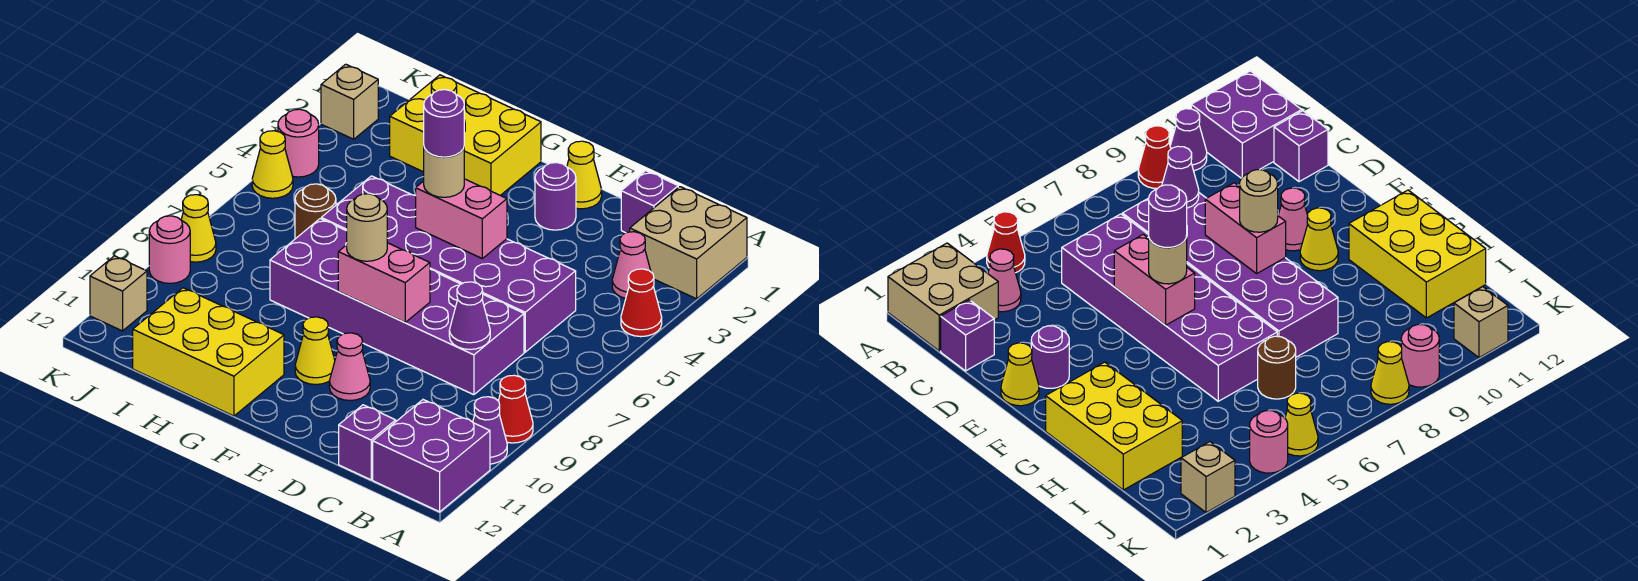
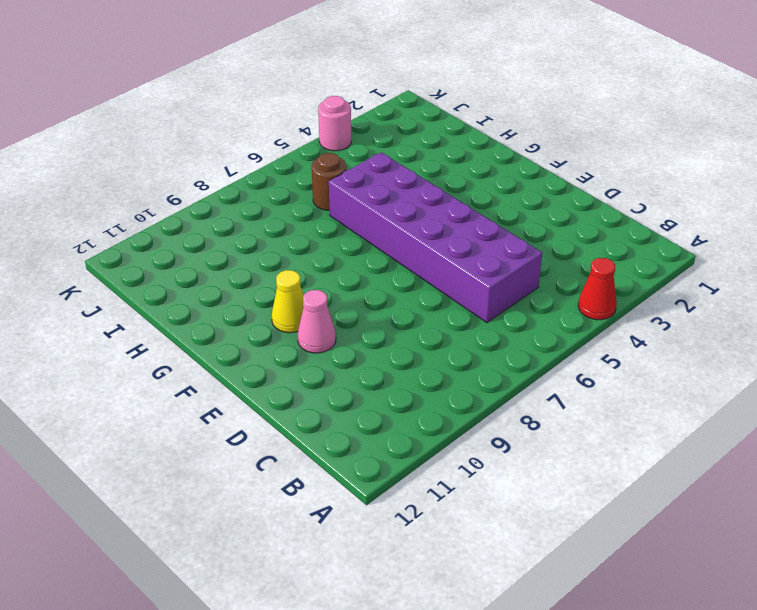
none -> tan 2x2 brick [630,187,747,299]
none -> red 1x1 cone [498,375,533,443]
none -> purple 1x1 cone [473,397,507,464]

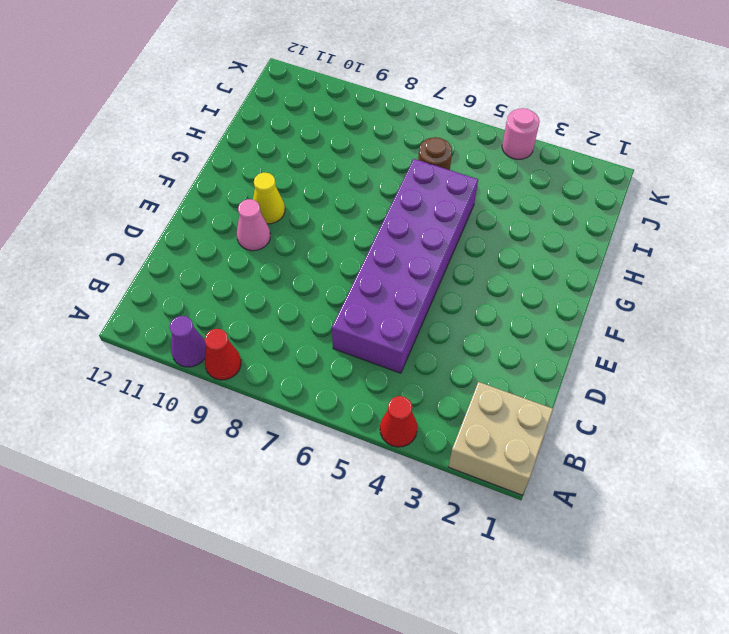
none -> purple 2x2 brick [373,400,490,512]
none -> pink 1x1 cone [612,232,651,298]
none -> purple 1x1 brick [621,171,678,233]

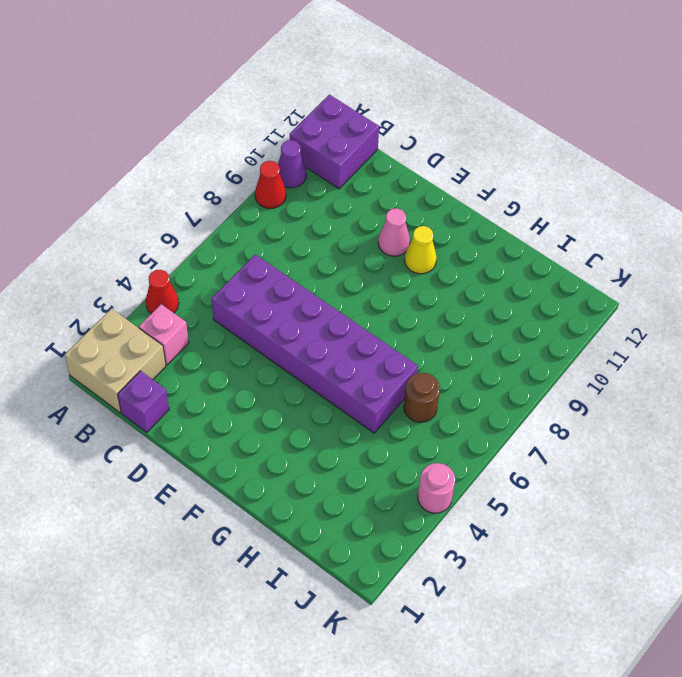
pink 1x1 brick [139,304,189,365] -> pink 1x1 cone [612,232,651,298]
none -> purple 2x6 brick [270,219,524,395]
none -> purple 1x1 brick [339,405,396,480]
none -> yellow 1x1 cone [567,141,602,209]

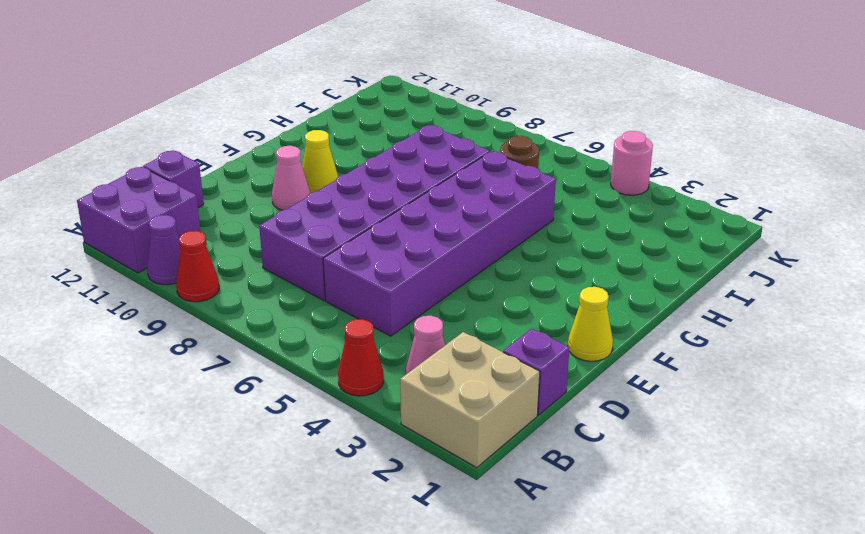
none -> purple 1x1 round brick [535,163,576,230]
none -> yellow 2x3 brick [390,75,541,195]
none -> yellow 2x3 brick [133,288,284,416]

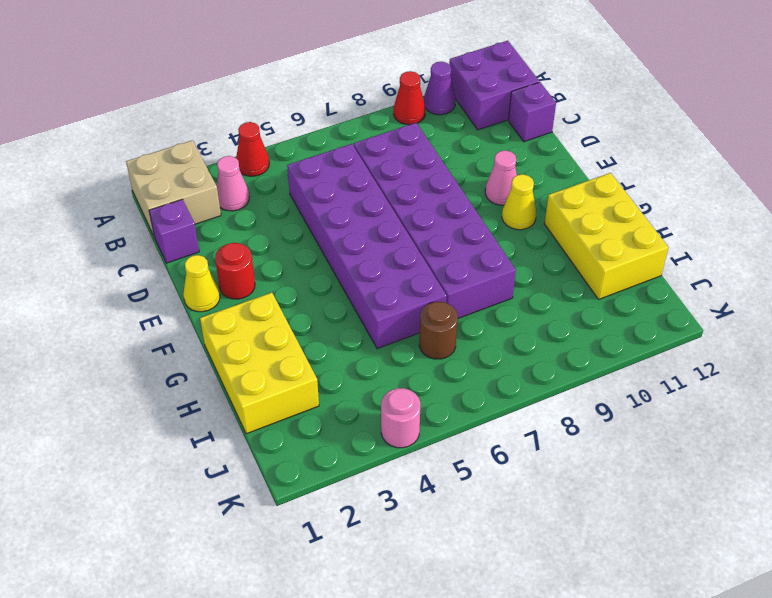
red 1x1 round brick [215,243,255,299] -> purple 1x1 round brick [535,163,576,230]
none -> tan 1x1 brick [321,64,378,139]
none -> yellow 1x1 cone [252,131,293,198]
none -> yellow 1x1 cone [181,195,216,262]

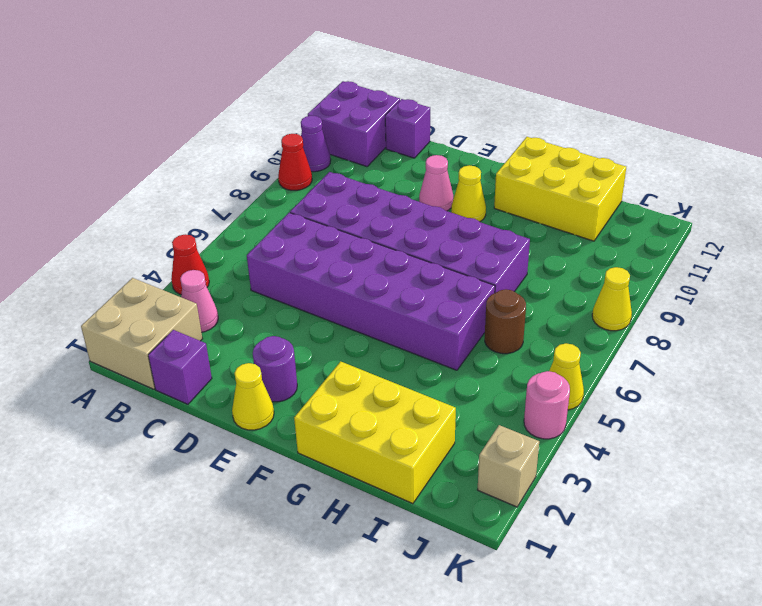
none -> pink 1x1 round brick [149,216,190,283]
none -> tan 1x1 brick [90,256,147,331]
none -> purple 1x1 cone [449,282,490,349]

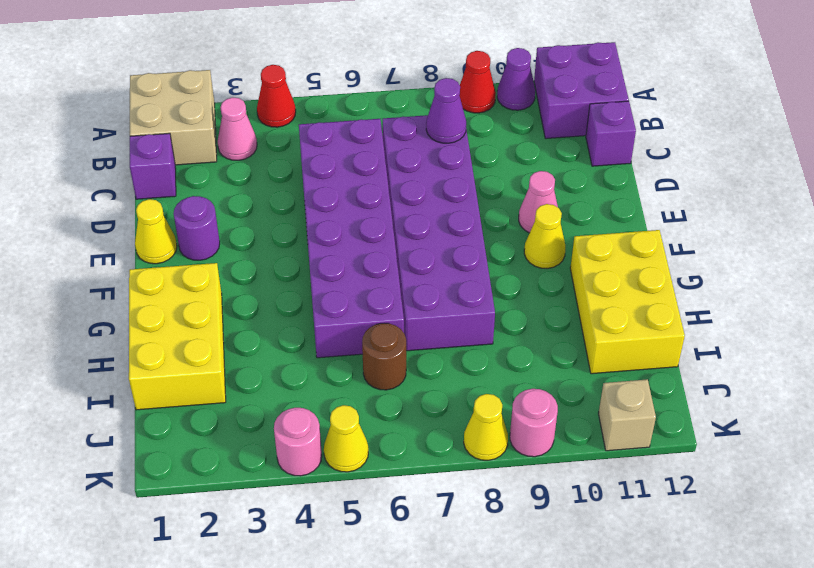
none -> tan 1x1 brick [321,64,378,139]
none -> pink 1x2 brick [416,179,507,258]
none -> pink 1x2 brick [338,243,430,322]

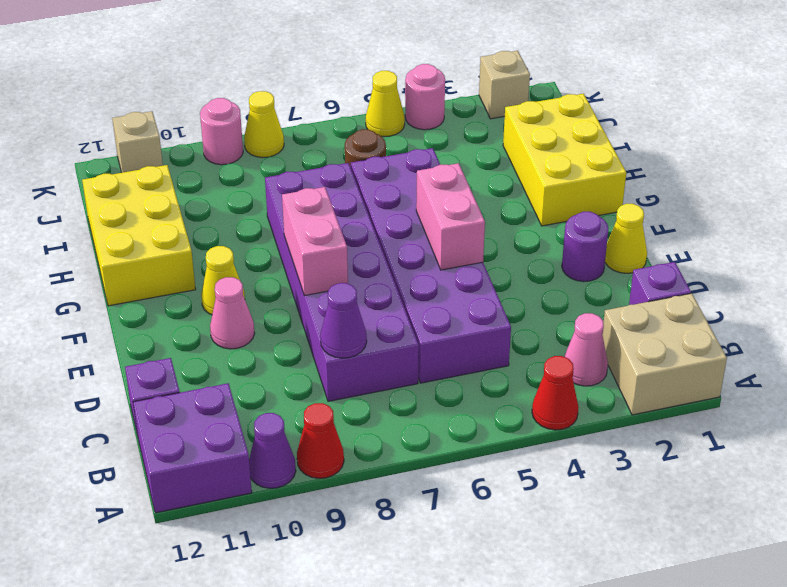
none -> tan 1x1 round brick [424,148,464,197]
none -> tan 1x1 round brick [347,194,387,261]
none -> purple 1x1 round brick [424,90,464,157]

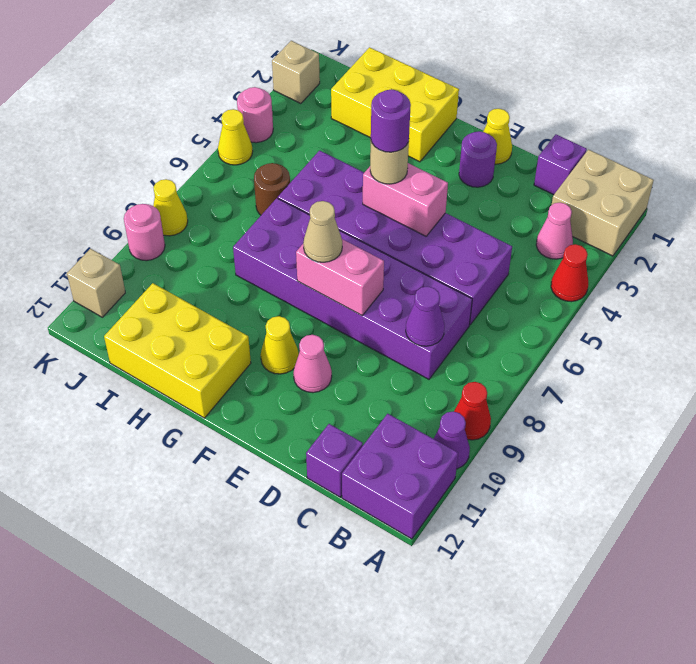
tan 1x1 cone [303,201,342,262] -> tan 1x1 round brick [347,194,387,261]

